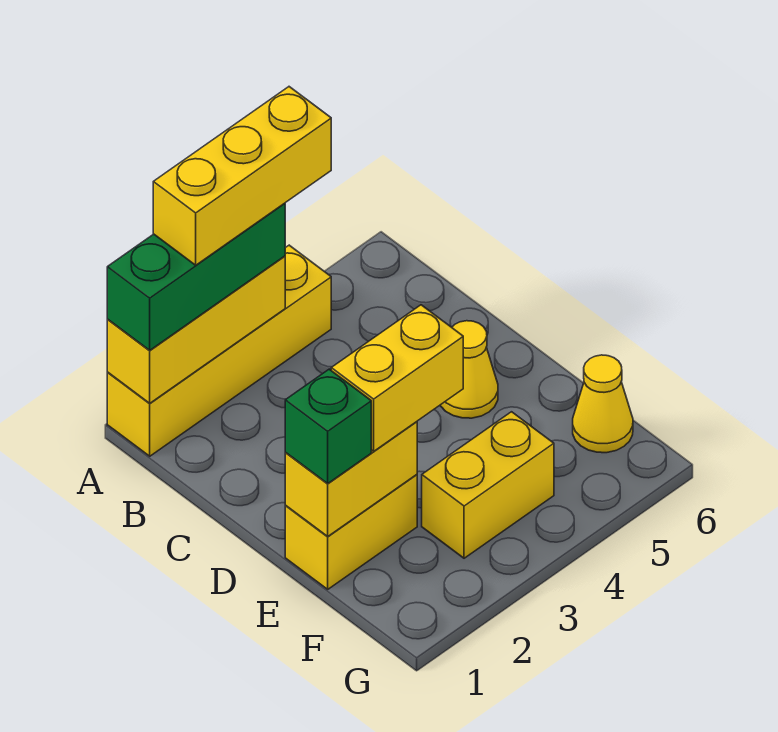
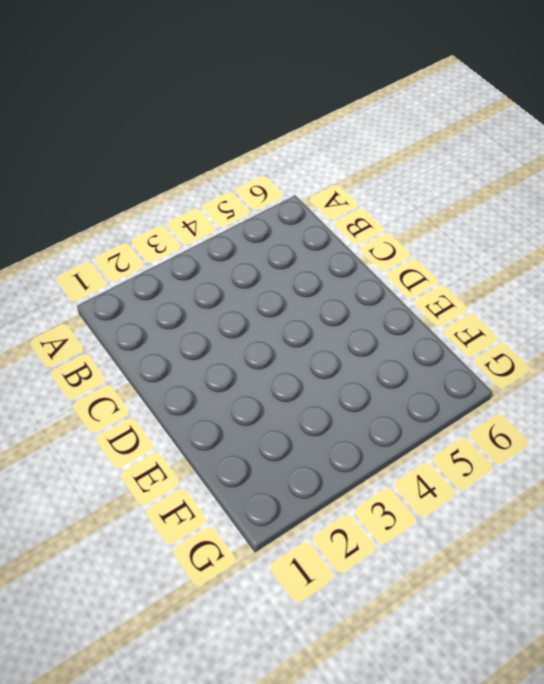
none -> yellow 1x4 brick [107,245,331,456]
none -> yellow 1x1 cone [440,321,498,418]

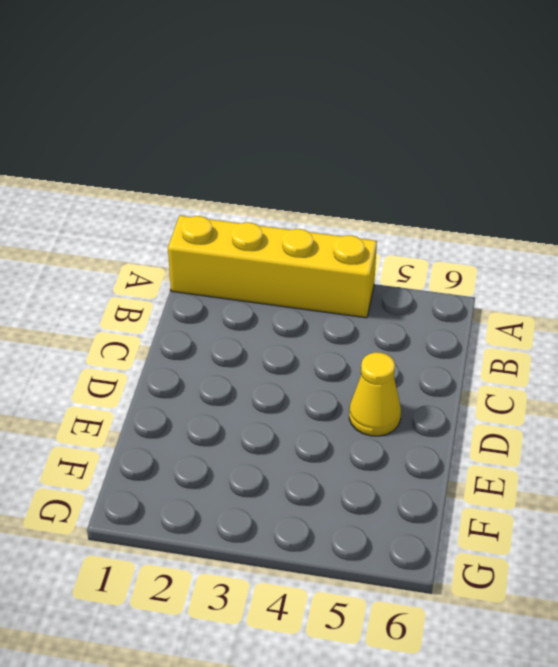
none -> yellow 1x2 brick [285,475,417,589]
none -> yellow 1x2 brick [422,412,554,558]

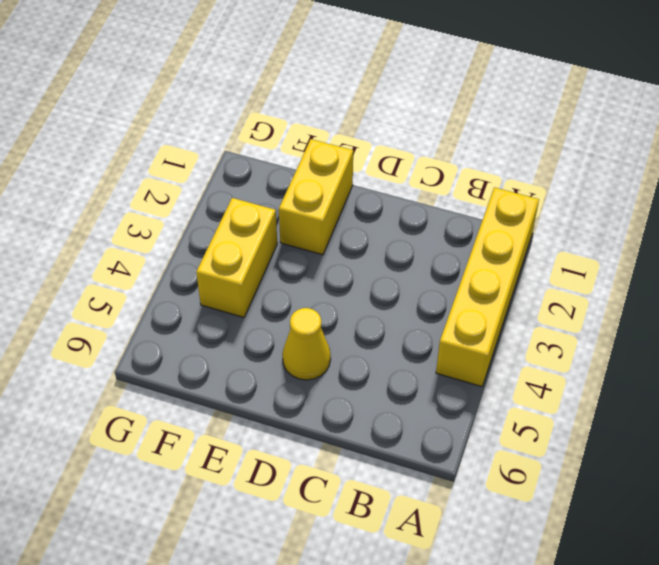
none -> yellow 1x1 cone [573,355,633,453]
none -> yellow 1x3 brick [107,256,285,403]

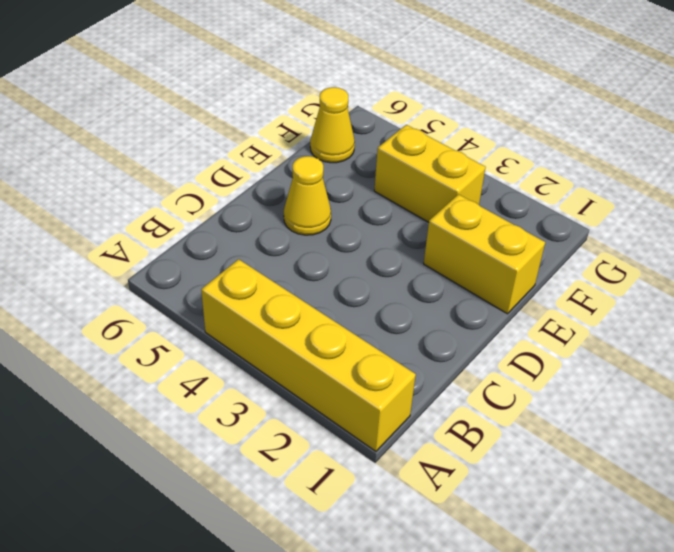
none -> yellow 1x3 brick [107,256,285,403]
none -> yellow 1x2 brick [285,422,417,536]

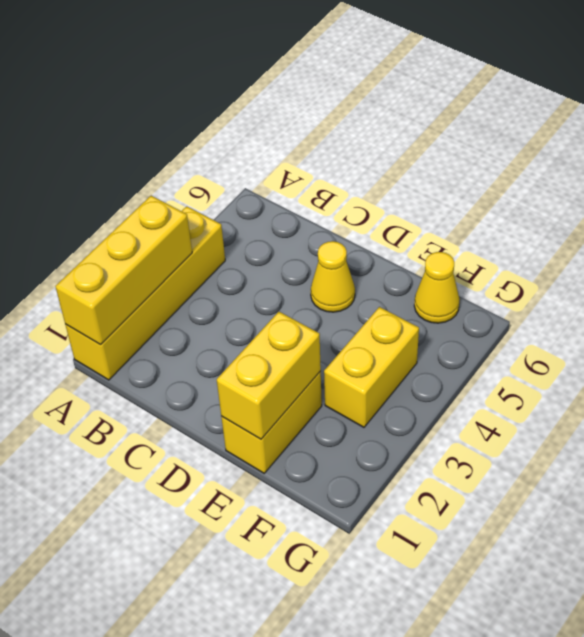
none -> green 1x3 brick [107,203,285,350]
none -> green 1x1 brick [285,369,371,483]

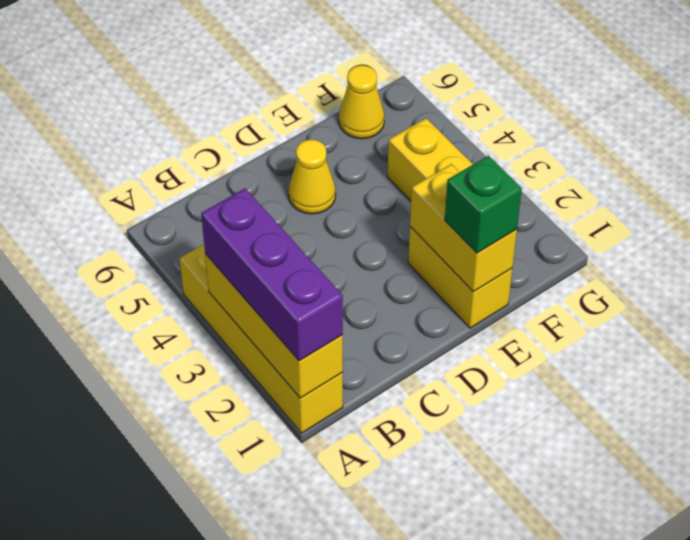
purple 1x3 brick [201,189,343,361] -> green 1x3 brick [107,203,285,350]
none -> yellow 1x2 brick [331,305,463,451]
none -> yellow 1x3 brick [153,87,331,265]

